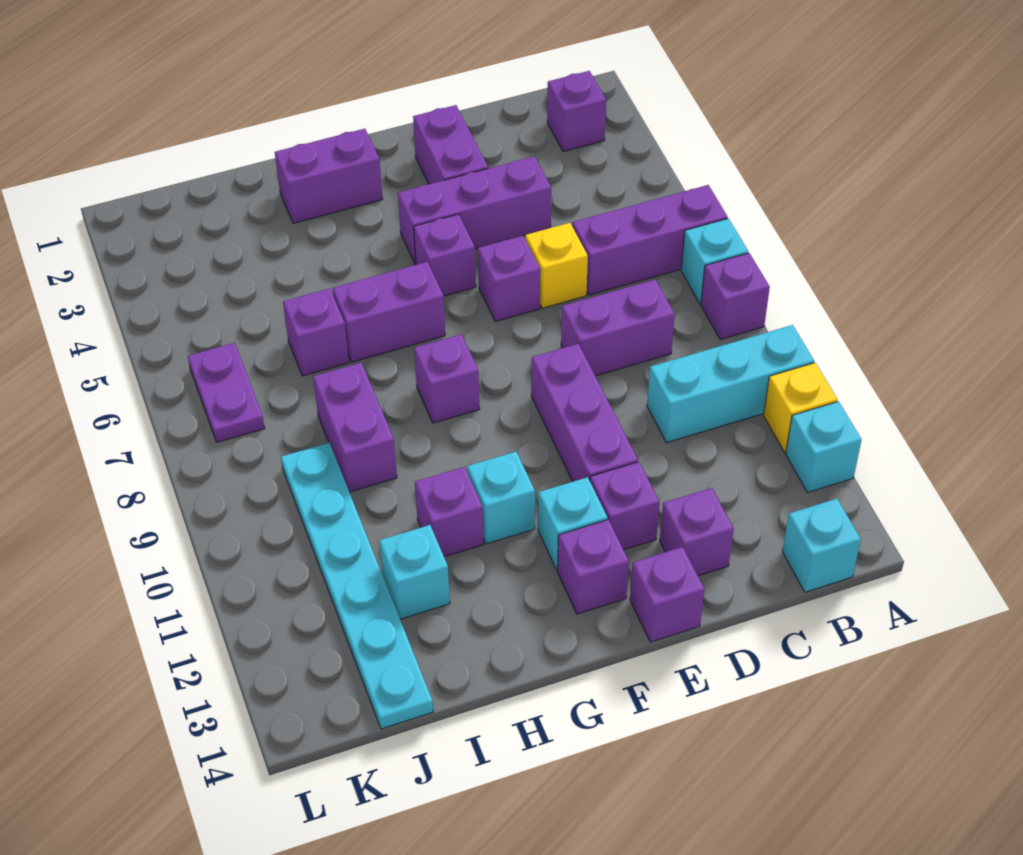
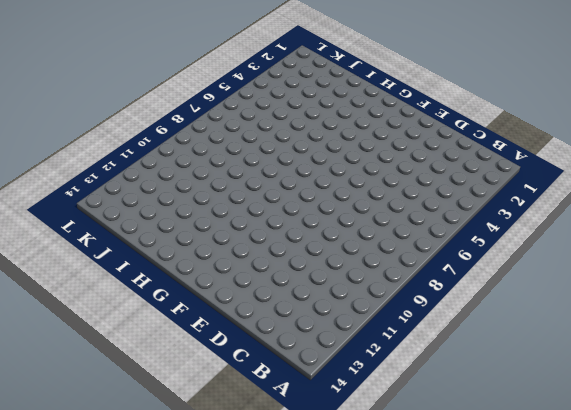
none -> purple 1x3 brick [572,185,728,295]
none -> cyan 1x1 brick [681,218,748,304]
none -> purple 1x1 brick [701,253,770,339]
none -> cyan 1x3 brick [647,325,814,443]

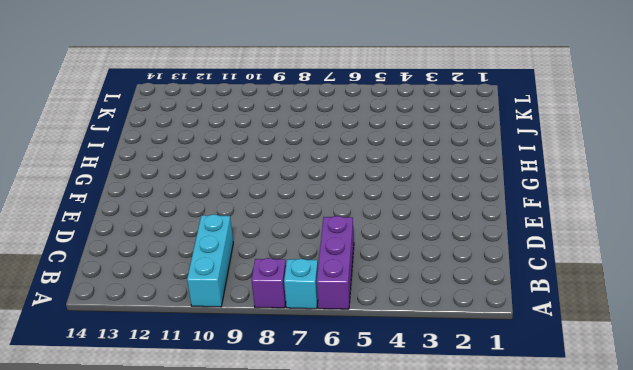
none -> yellow 1x1 brick [764,363,838,452]
none -> cyan 1x1 brick [786,401,862,492]
none -> purple 1x1 brick [547,71,606,152]
none -> cyan 1x1 brick [782,499,861,592]

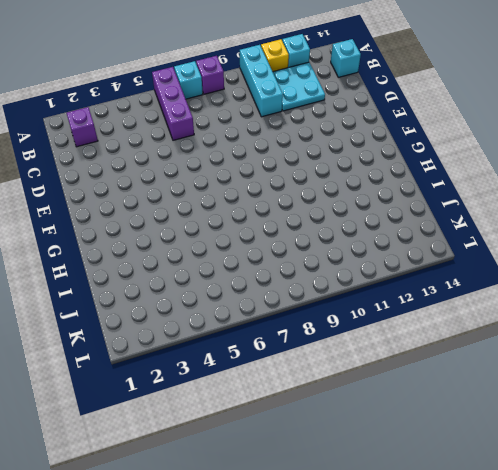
cyan 2x2 plate [273,62,325,111] -> none
none -> purple 1x2 brick [561,280,675,376]
none -> purple 1x3 brick [398,156,551,265]
none -> yellow 1x1 brick [525,223,588,308]
none -> purple 1x1 brick [660,488,734,576]

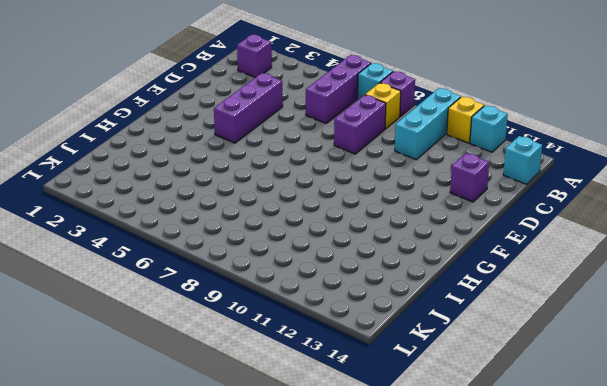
yellow 1x1 brick [365,83,401,129] -> yellow 1x1 brick moved to [525,223,588,308]
none -> purple 1x2 brick [413,105,488,184]
none -> purple 1x1 brick [478,236,540,322]
none -> purple 1x3 brick [531,344,638,481]
none -> purple 1x1 brick [590,462,659,550]

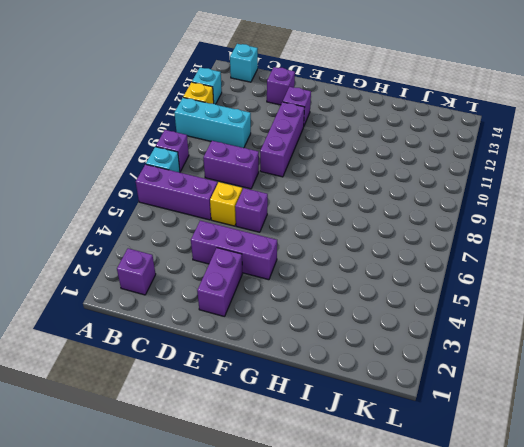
none -> purple 1x1 brick [630,547,704,642]
none -> purple 1x1 brick [414,214,476,296]
none -> cyan 1x1 brick [538,477,608,570]
none -> purple 1x1 brick [558,520,629,614]

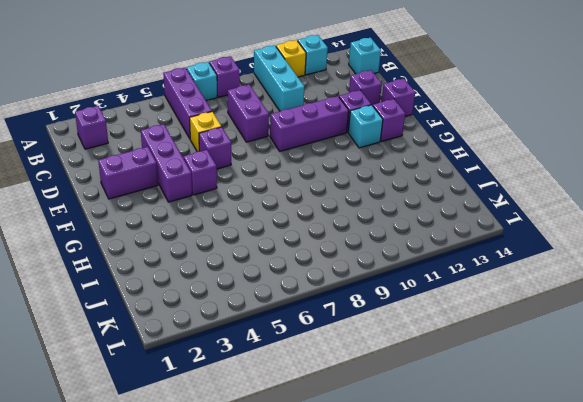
none -> purple 1x2 brick [275,129,382,223]
none -> purple 1x2 brick [333,262,445,362]
none -> purple 1x1 brick [414,334,480,423]
none -> cyan 1x1 brick [467,452,535,544]

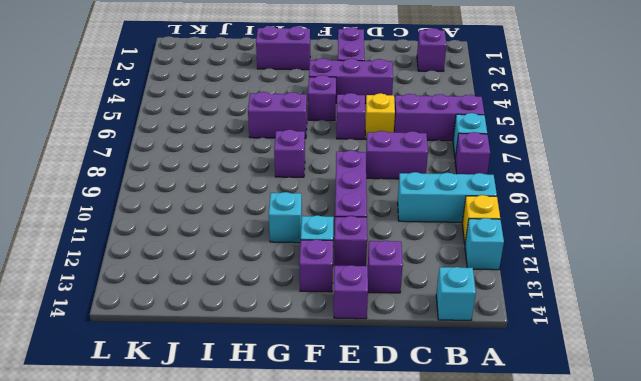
none -> purple 1x1 brick [415,467,483,557]
none -> purple 1x1 brick [283,289,349,376]
none -> purple 1x2 brick [313,363,397,492]
none -> cyan 1x1 brick [379,525,450,619]

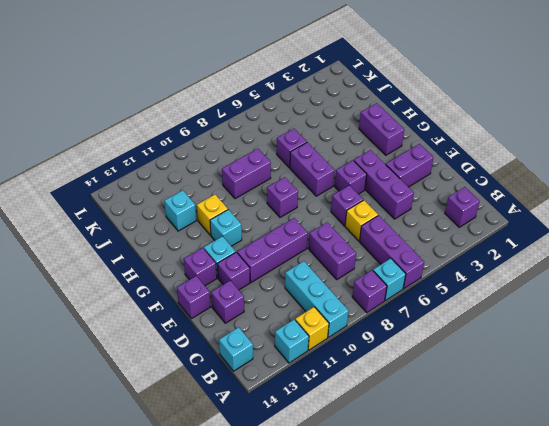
yellow 1x1 brick [197,195,228,235] -> purple 1x1 brick [415,467,483,557]
none -> cyan 1x6 plate [281,443,433,729]
none -> purple 1x2 plate [188,343,265,442]

